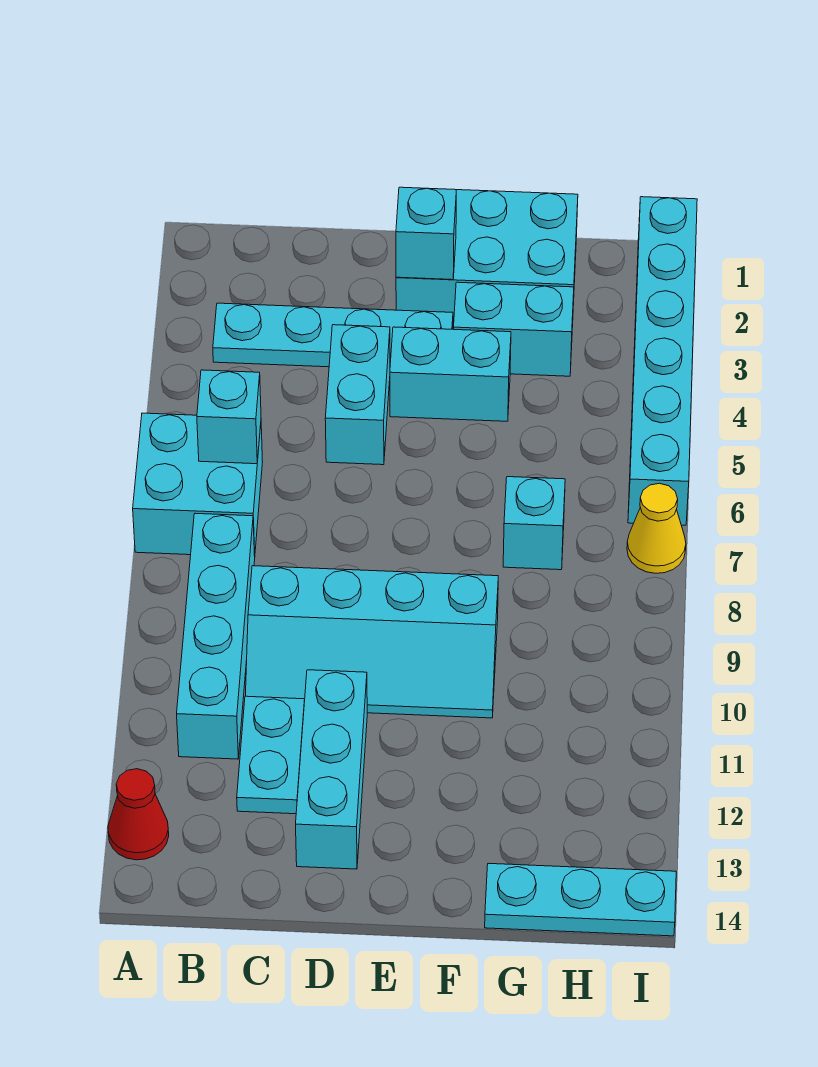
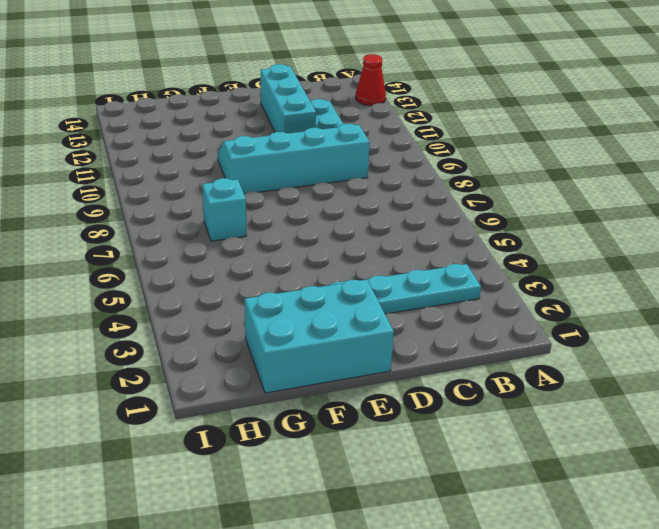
none -> cyan 2x2 brick [133,413,263,555]
none -> cyan 1x4 brick [177,513,255,759]
none -> cyan 1x2 brick [325,325,390,465]

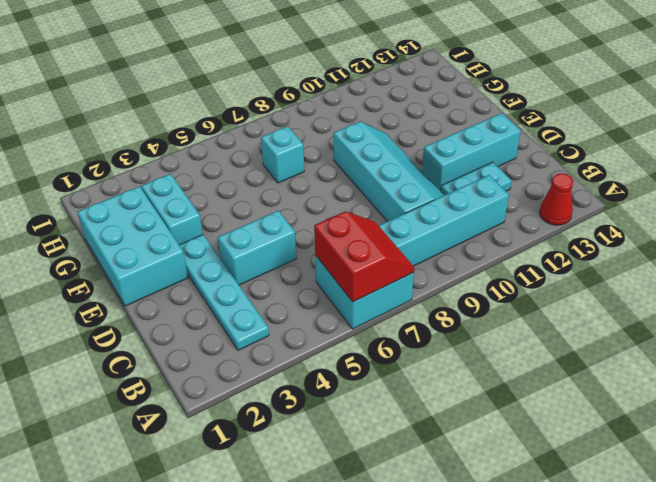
red 2x2 slope [314,211,414,302] -> cyan 1x1 brick [197,370,261,464]
none -> cyan 1x2 brick [390,327,511,421]
none -> cyan 1x3 plate [485,863,676,936]
none -> cyan 1x6 brick [628,197,697,525]

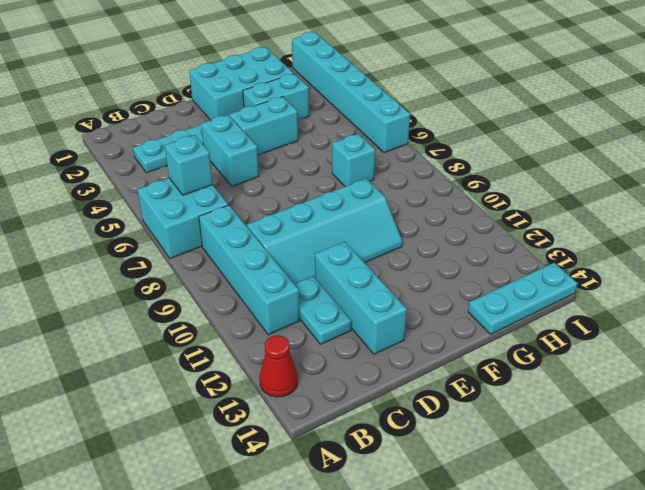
none -> yellow 1x1 cone [627,483,686,573]
none -> cyan 1x1 brick [396,187,456,280]

